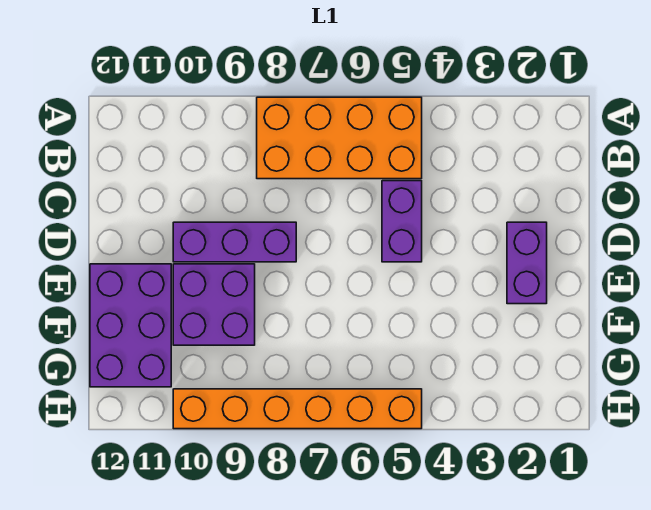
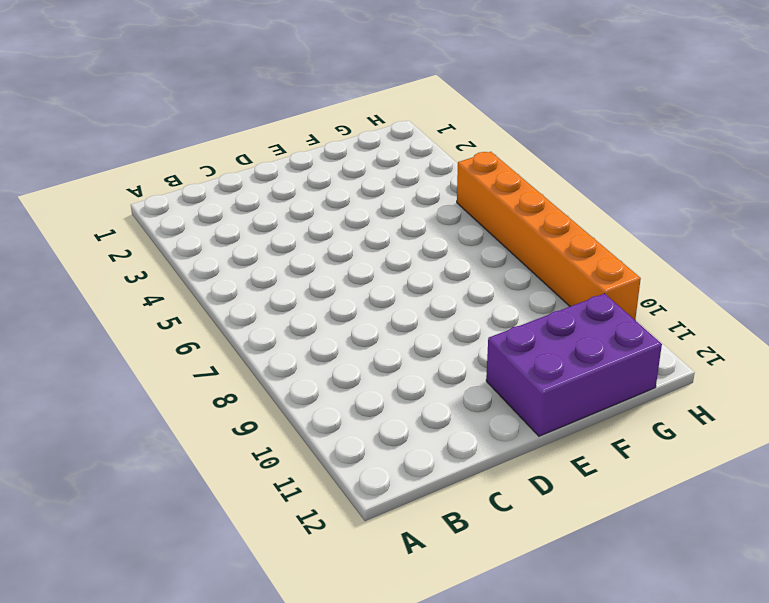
none -> orange 2x4 brick [257,97,422,179]
none -> purple 1x2 brick [382,181,422,262]

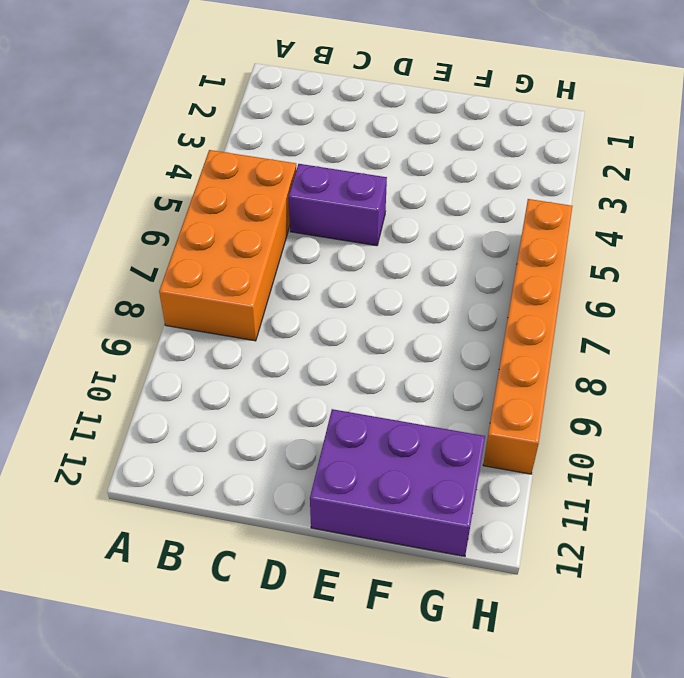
none -> purple 1x2 brick [507,222,547,304]
none -> purple 1x3 brick [173,222,296,262]

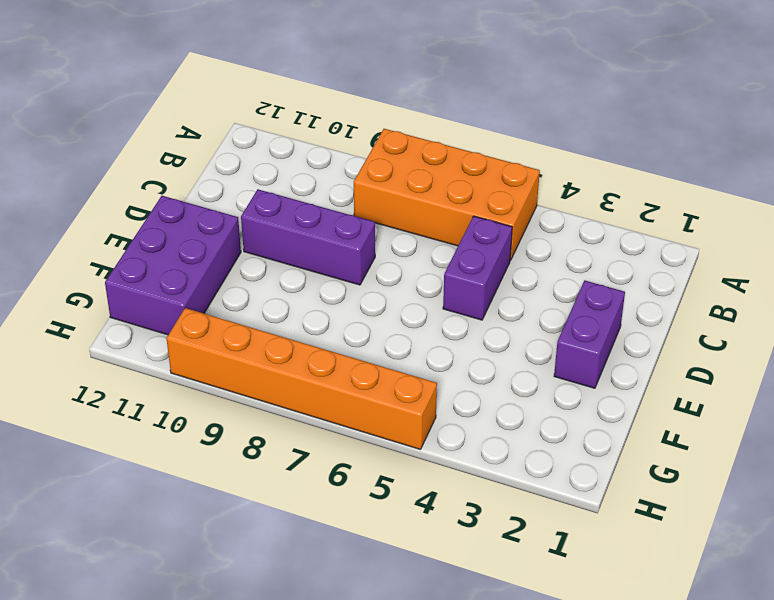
none -> purple 2x2 brick [173,264,255,345]

